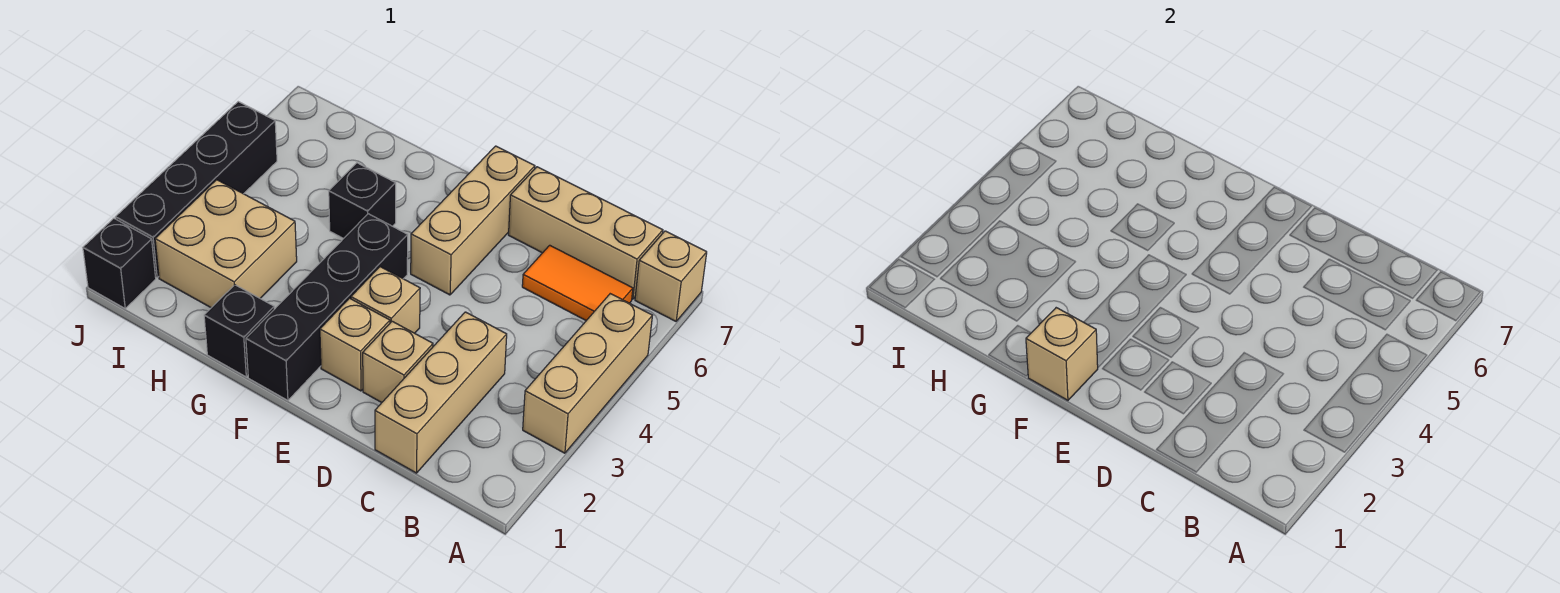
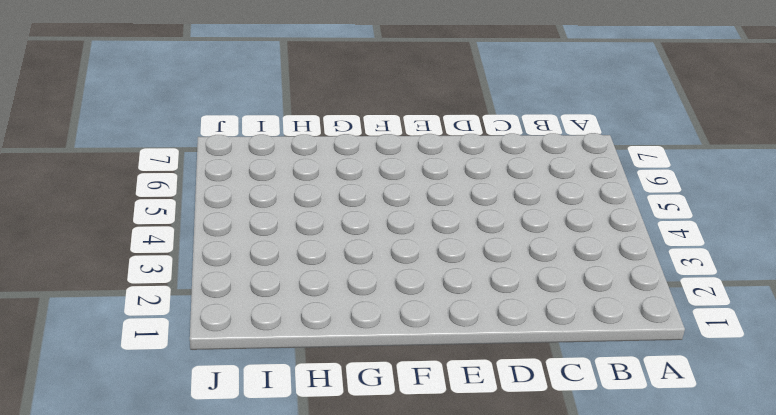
none -> tan 1x3 brick [523,294,652,453]
none -> tan 1x1 brick [635,231,707,321]
none -> orange 1x2 tile [522,245,633,321]

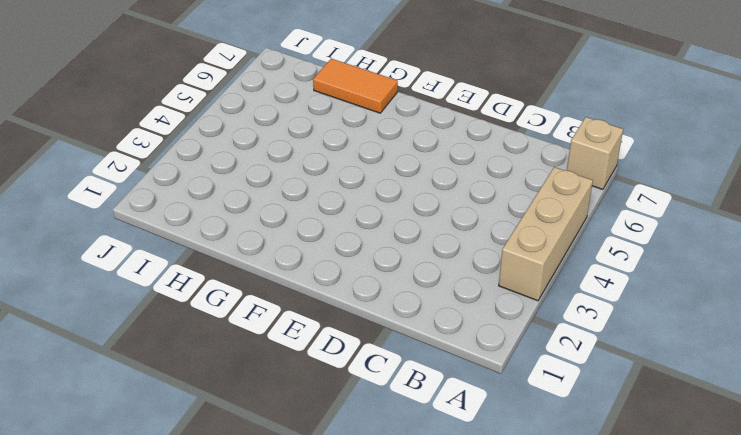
orange 1x2 tile [313,59,398,113] -> orange 1x2 tile moved to [522,245,633,321]
none -> tan 1x3 brick [509,167,663,299]
none -> tan 1x3 brick [375,312,507,473]
none -> tan 1x1 brick [363,321,433,403]

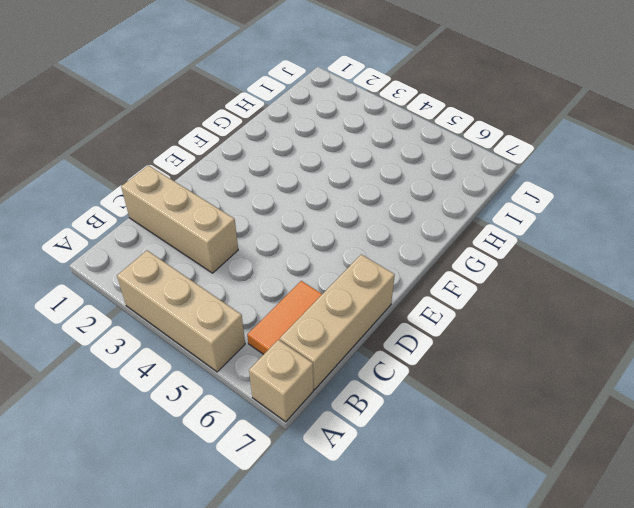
none -> tan 1x1 brick [363,321,433,403]
none -> tan 1x1 brick [320,298,390,391]
none -> tan 1x1 brick [351,267,420,333]

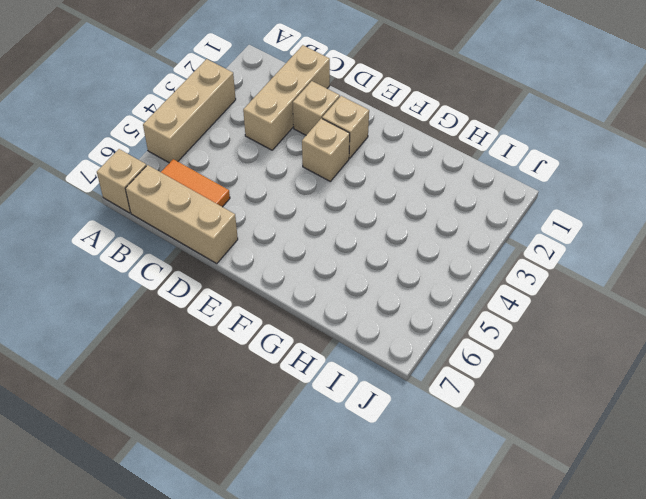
none -> tan 1x3 brick [411,146,535,295]
none -> black 1x4 brick [246,214,408,400]
none -> black 1x1 brick [204,285,274,377]

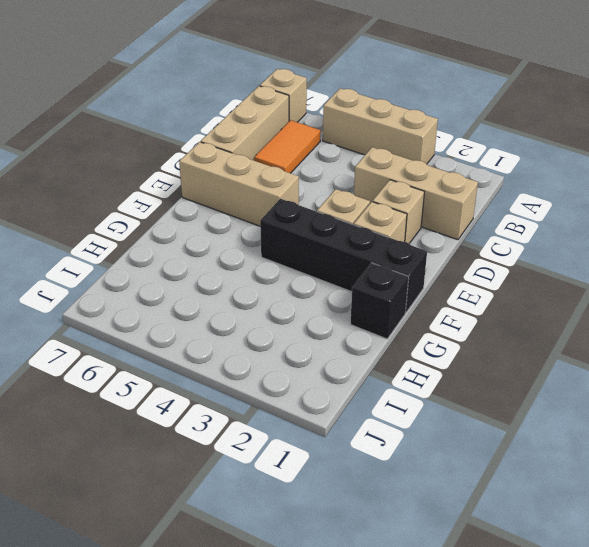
none -> black 1x1 brick [329,163,396,239]
none -> tan 2x2 brick [155,180,297,308]
none -> black 1x1 brick [83,219,156,308]

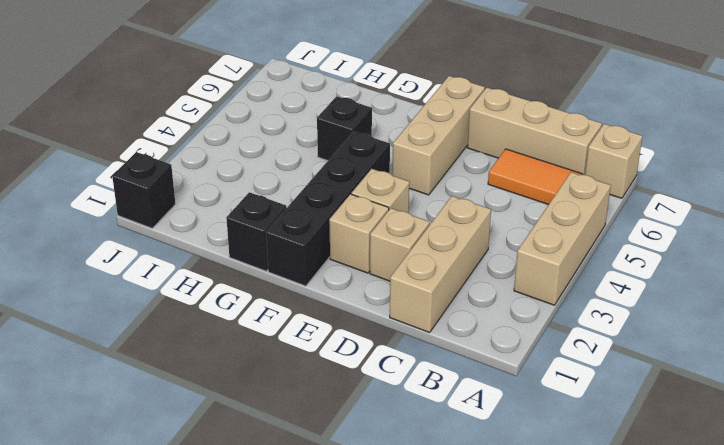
none -> tan 2x2 brick [155,180,297,308]
none -> black 1x4 brick [115,102,277,278]
none -> tan 1x1 brick [1026,308,1098,400]

